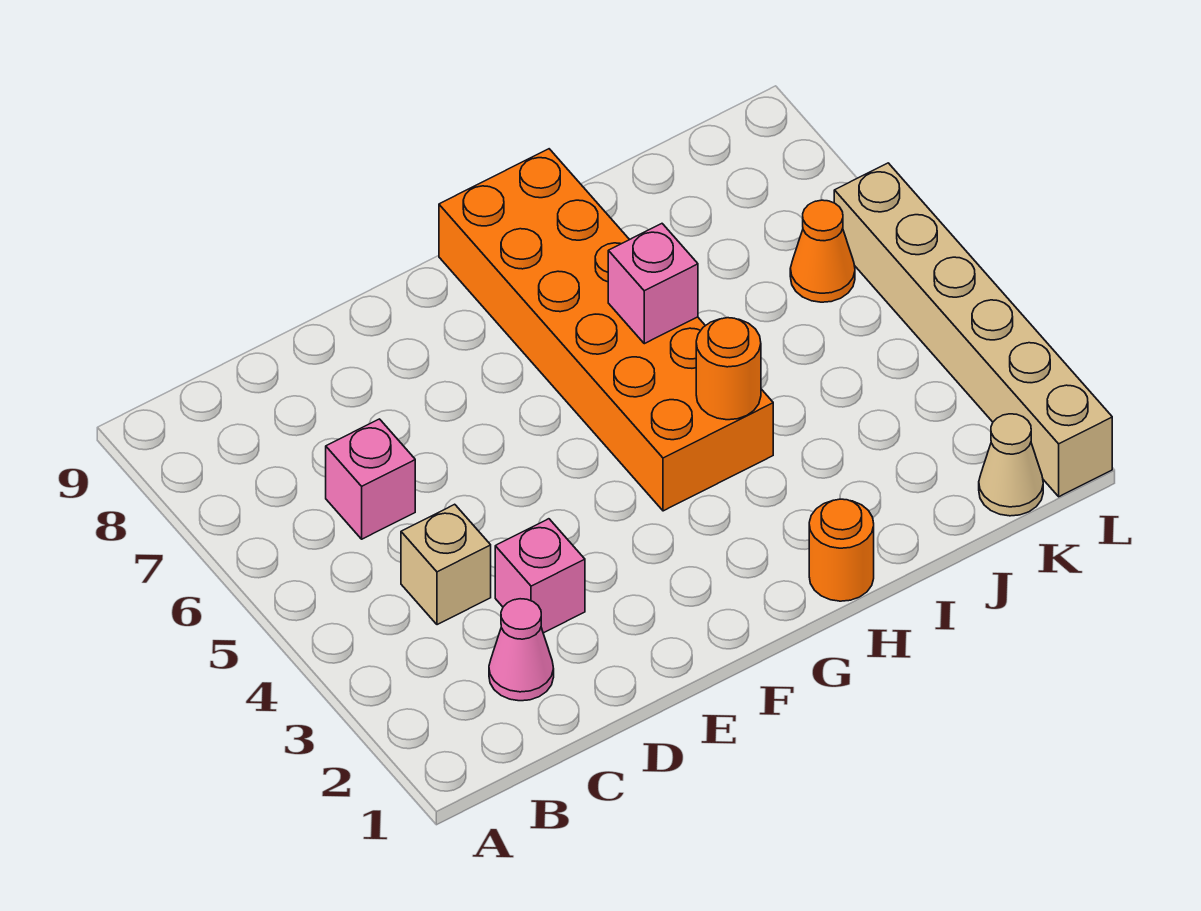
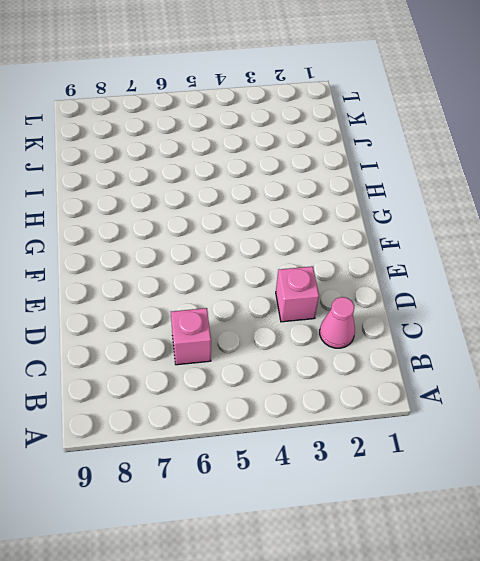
none -> tan 1x1 brick [401,504,491,625]
none -> orange 2x6 brick [439,149,773,511]

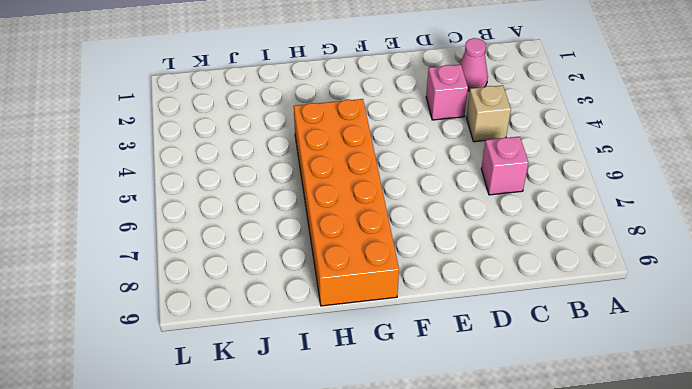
none -> orange 1x1 round brick [809,499,874,601]
none -> tan 1x1 cone [979,414,1043,516]

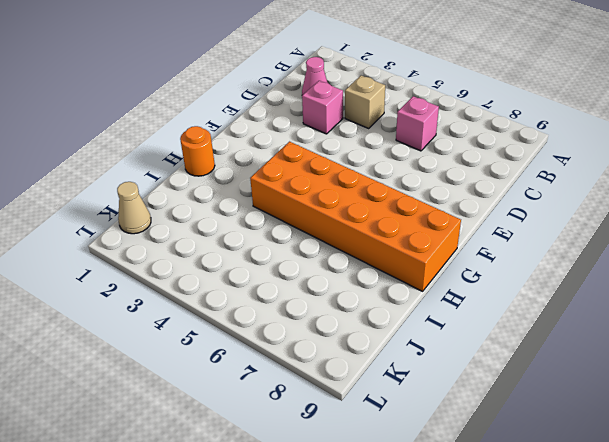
none -> orange 1x1 cone [790,200,855,302]
none -> tan 1x6 brick [834,163,1112,497]

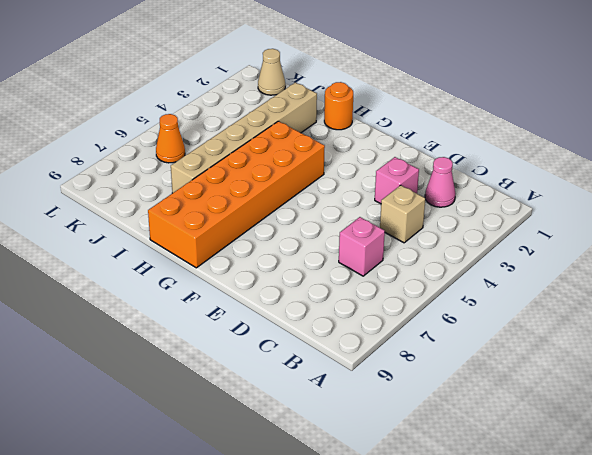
tan 1x6 brick [171,83,317,193] -> tan 1x6 brick moved to [834,163,1112,497]
none -> orange 1x1 round brick [696,318,761,420]
none -> pink 1x1 brick [608,224,698,344]

